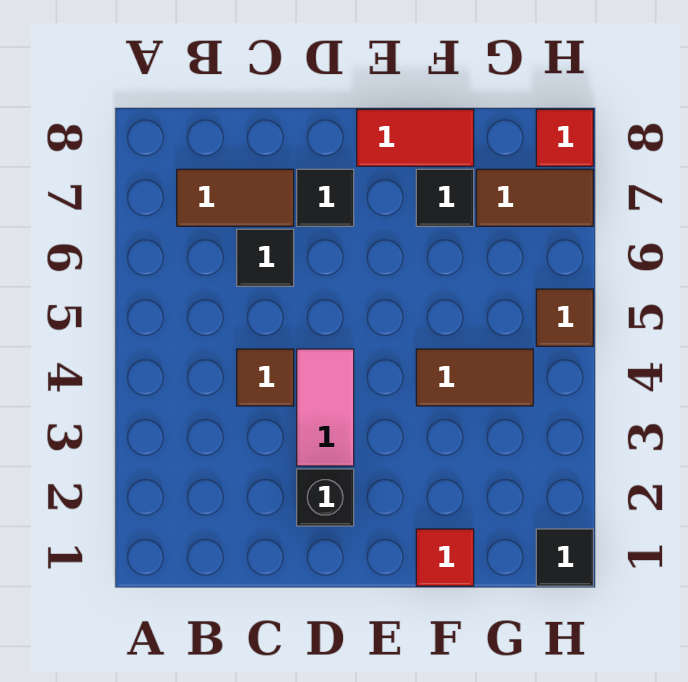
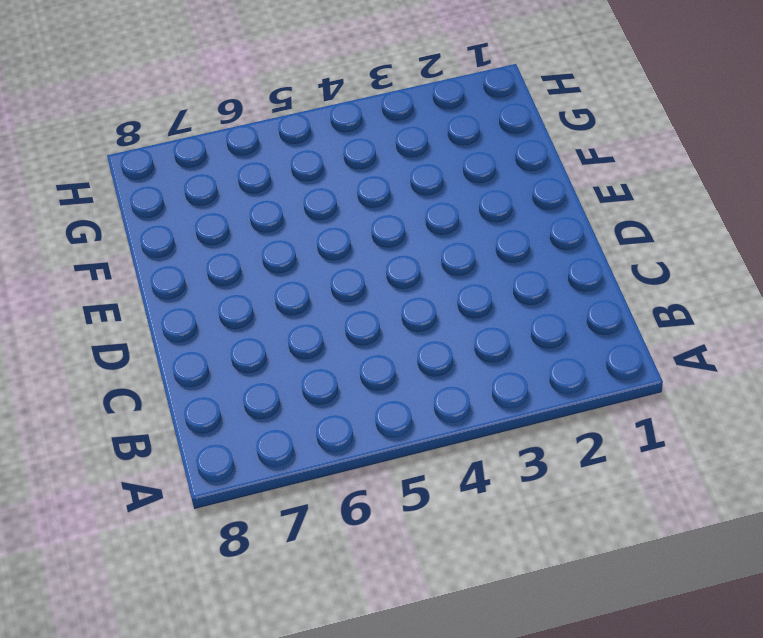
none -> brown 1x2 tile [177,169,294,226]
none -> brown 1x1 tile [237,349,294,406]
none -> black 1x1 tile [237,229,294,286]

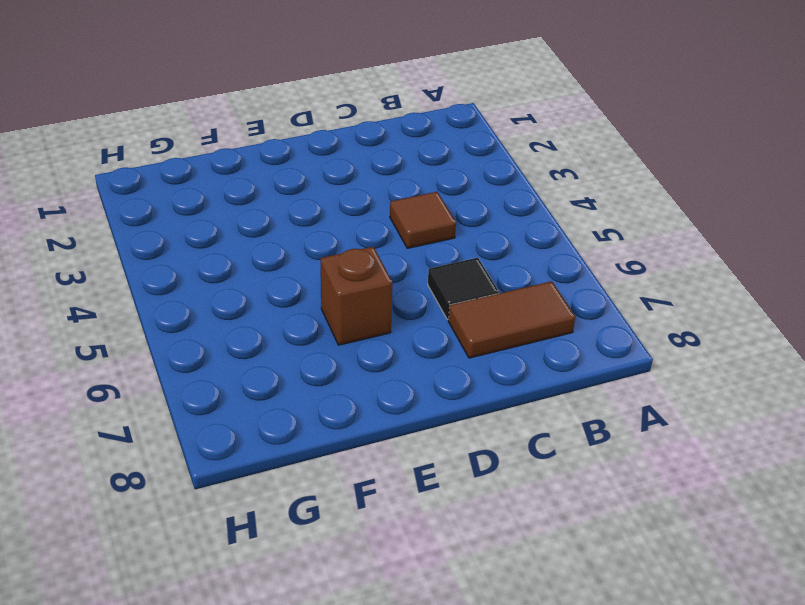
brown 1x1 brick [321,247,392,345] -> none
none -> black 1x1 brick [297,469,354,526]
none -> pink 1x2 tile [297,349,354,466]
none -> black 1x1 tile [297,169,354,226]

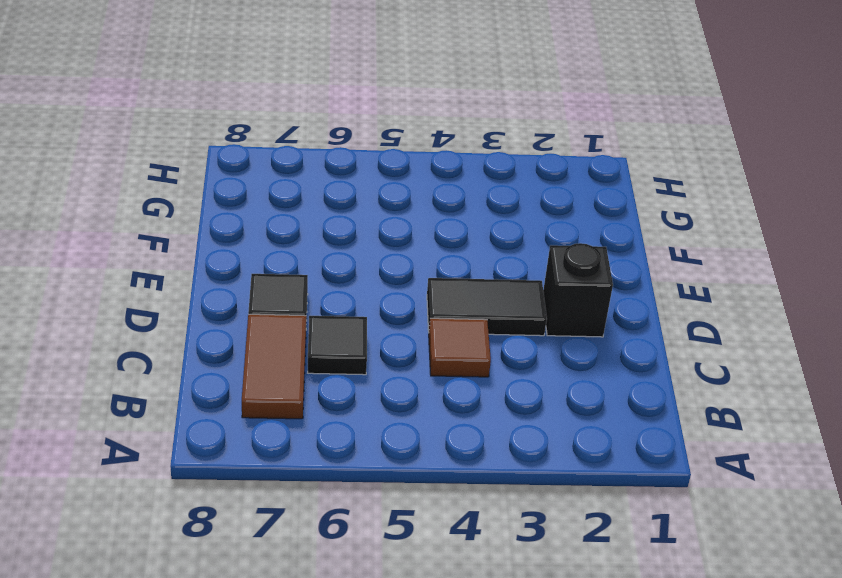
black 1x2 tile [427,278,547,336] -> pink 1x2 tile [297,349,354,466]
none -> red 1x2 tile [357,109,474,166]
none -> red 1x1 tile [416,529,474,586]
none -> brown 1x2 tile [416,349,533,406]

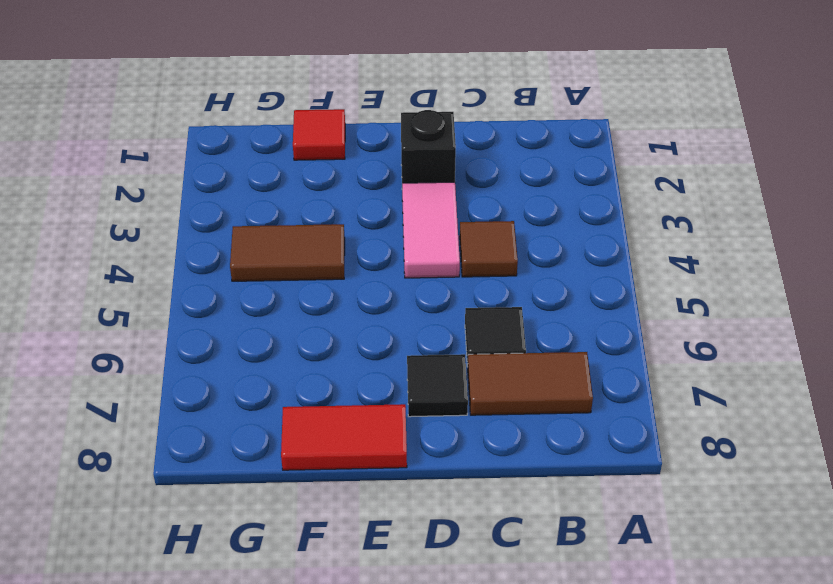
none -> black 1x1 tile [416,169,474,226]
none -> brown 1x2 tile [476,169,593,226]
none -> black 1x1 tile [536,529,593,586]

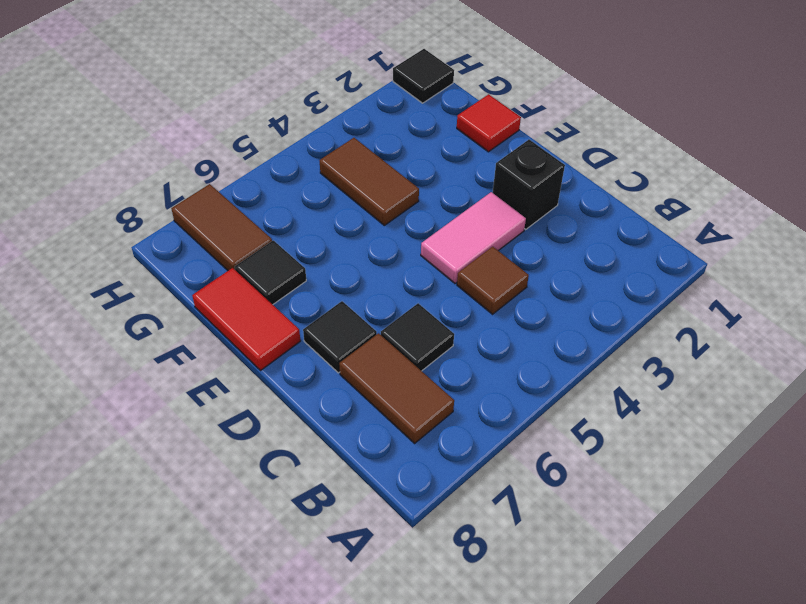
none -> brown 1x1 tile [536,289,593,346]
none -> red 1x1 tile [536,109,593,166]

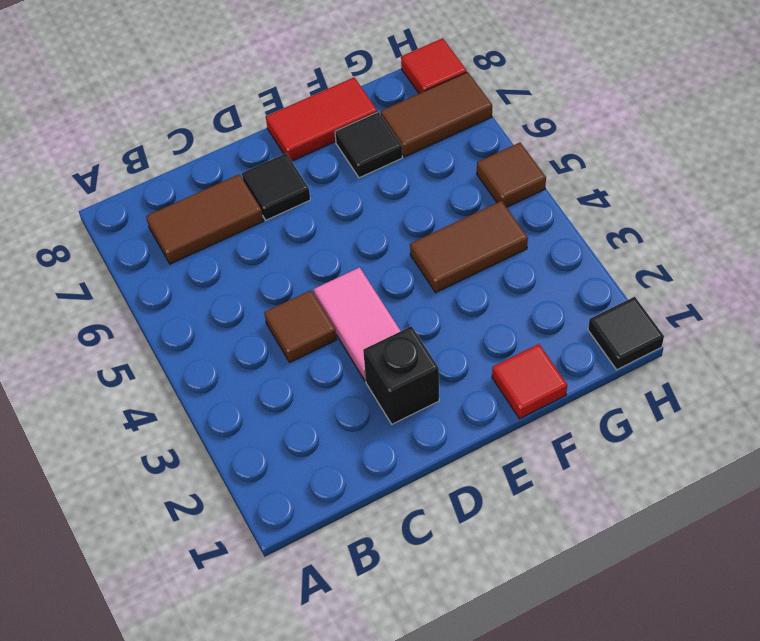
none -> black 1x1 tile [237,229,294,286]

